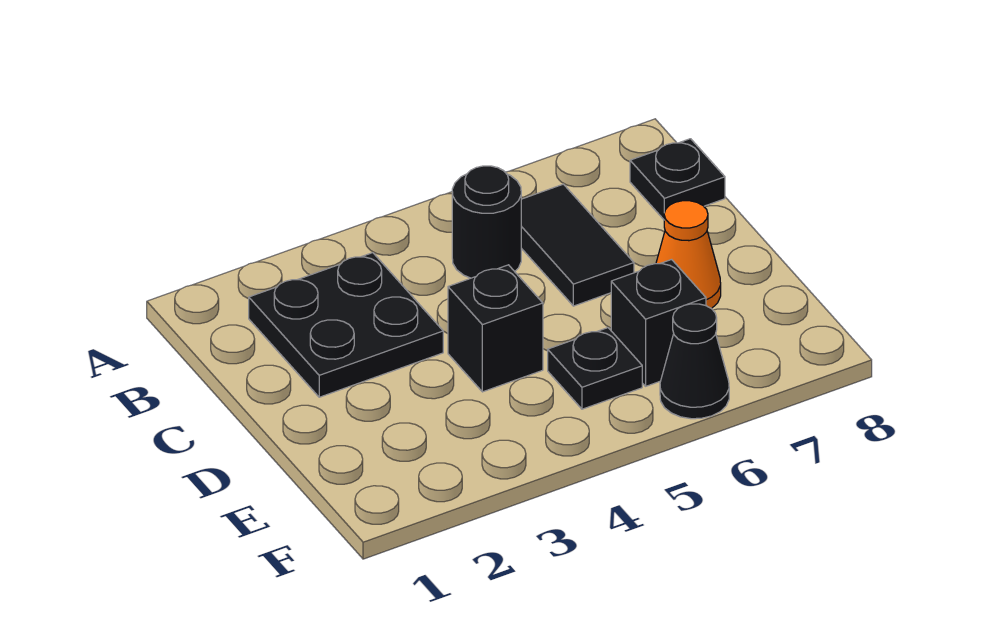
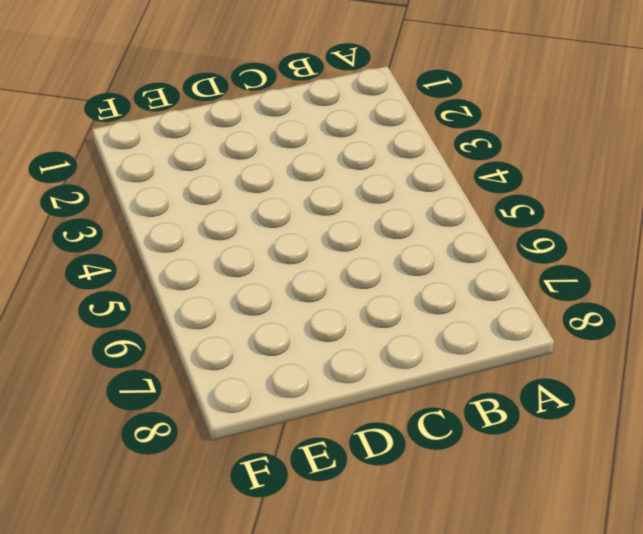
none -> black 2x2 plate [249,253,443,397]
none -> black 1x1 round brick [452,166,521,278]

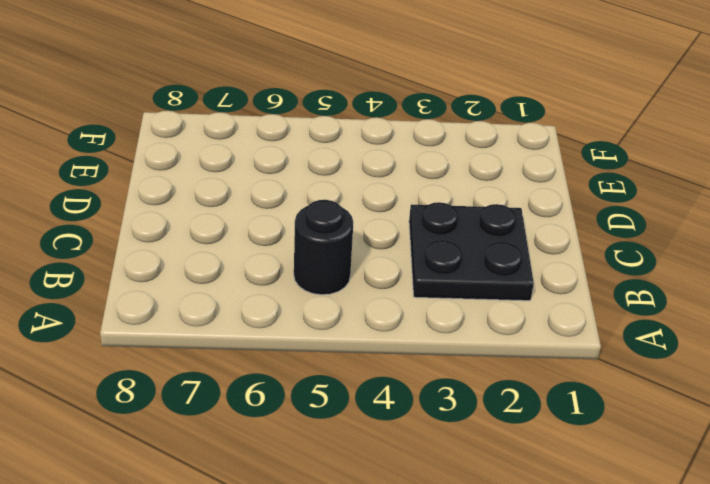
none -> black 1x2 tile [521,184,634,306]
none -> black 1x1 plate [630,139,725,219]

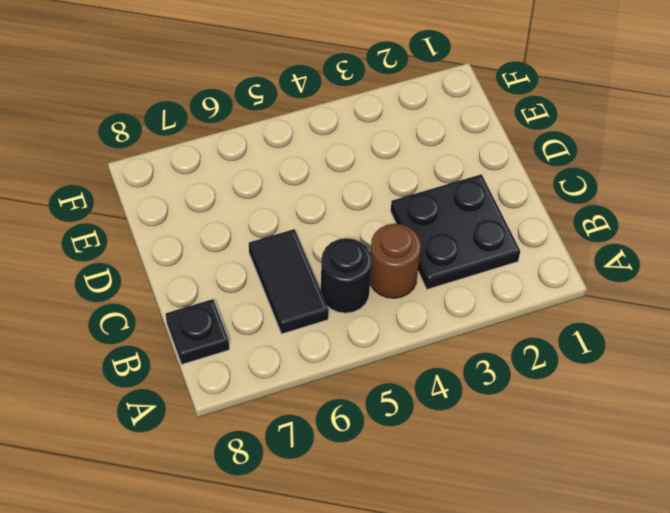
brown 1x1 round brick [370,224,421,298] -> none
none -> black 1x1 brick [448,265,543,392]
none -> orange 1x1 cone [656,201,721,309]

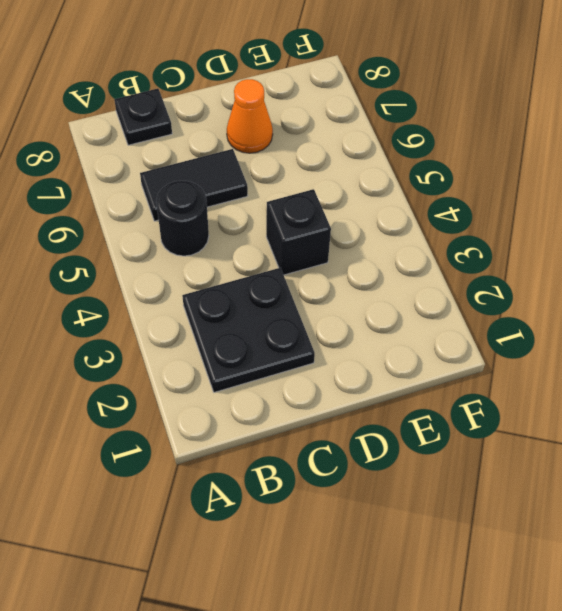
none -> black 1x1 plate [548,328,642,409]
none -> black 1x1 brick [611,260,706,386]

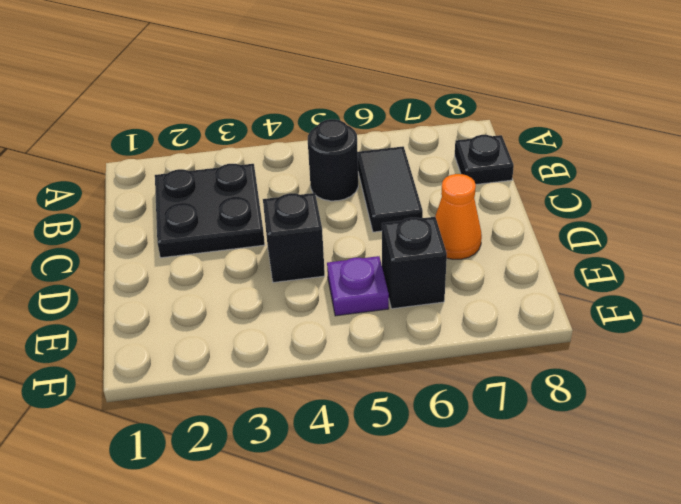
purple 1x1 plate [327,256,389,316] -> black 1x1 plate [548,328,642,409]
none -> black 1x1 cone [660,304,729,419]

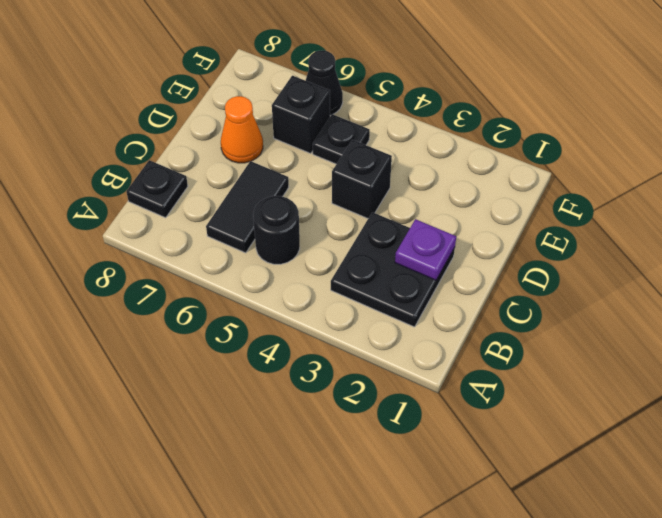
purple 1x1 plate [395,219,456,280] -> none

